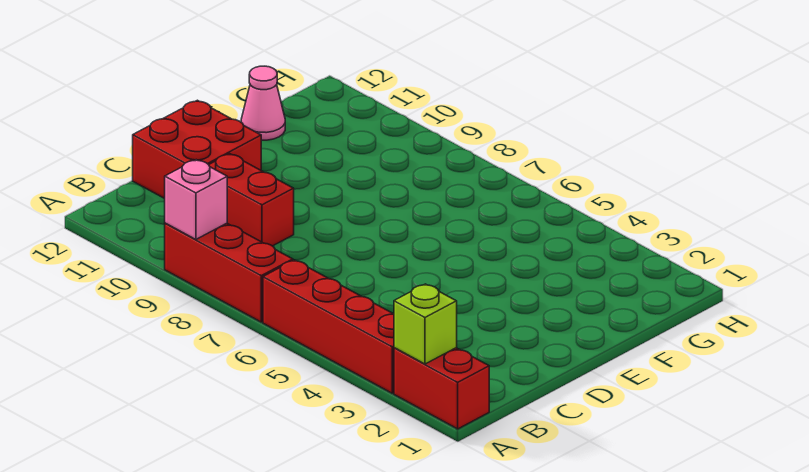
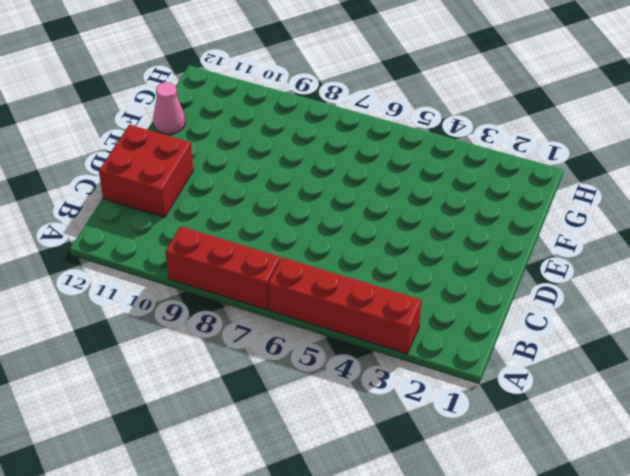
none -> red 1x2 brick [394,348,489,429]
none -> red 1x2 brick [209,154,294,246]

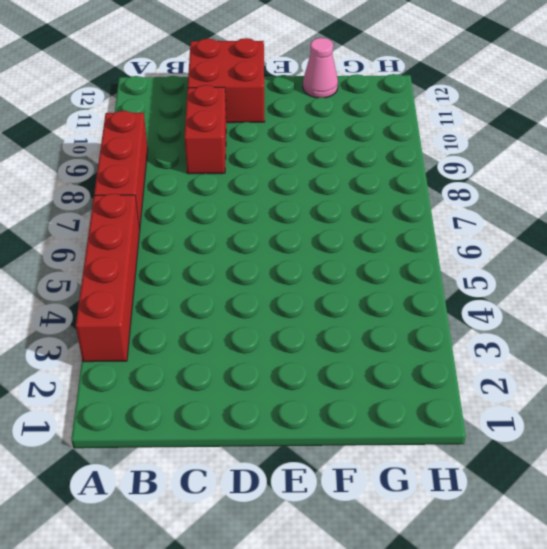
none -> red 1x2 brick [394,348,489,429]
none -> lime 1x1 brick [394,284,457,364]

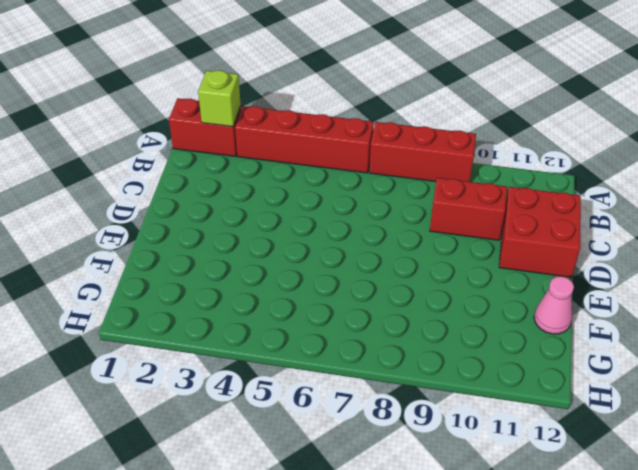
none -> pink 1x1 brick [165,160,227,239]

